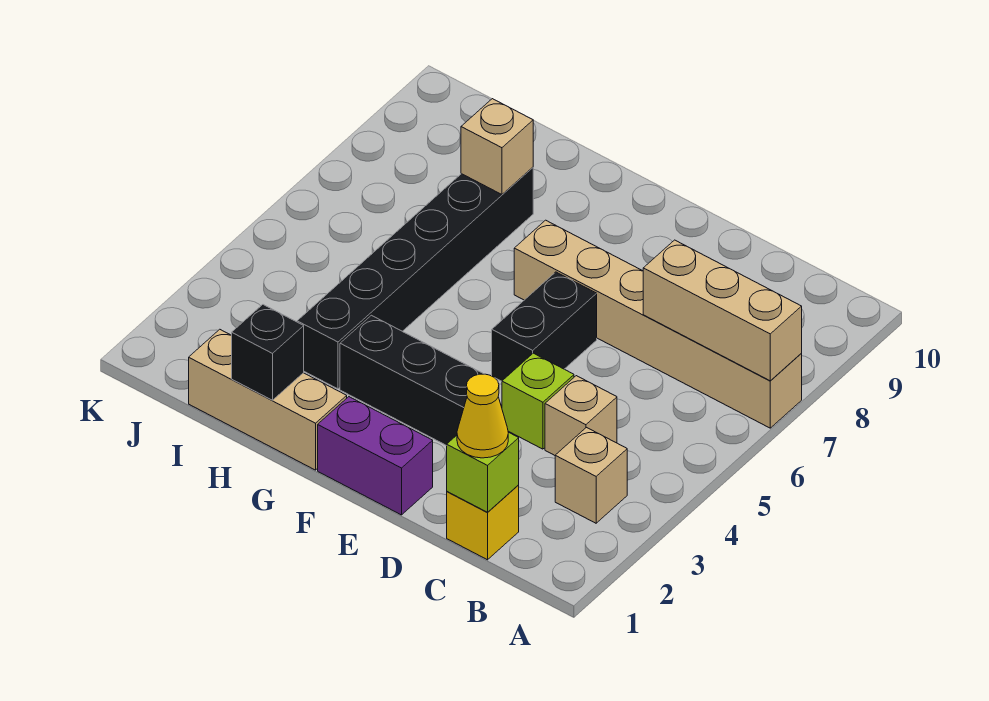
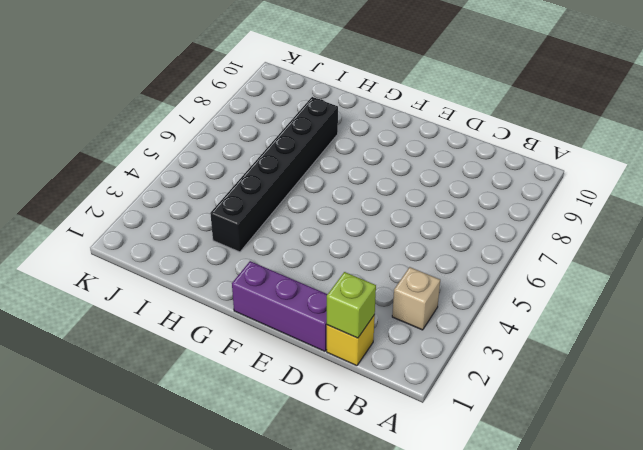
purple 1x3 brick [232,261,328,351] -> purple 1x2 brick [318,397,433,515]
none -> tan 1x6 brick [514,220,802,428]
none -> tan 1x1 brick [545,376,617,455]
none -> lime 1x1 brick [502,353,574,449]

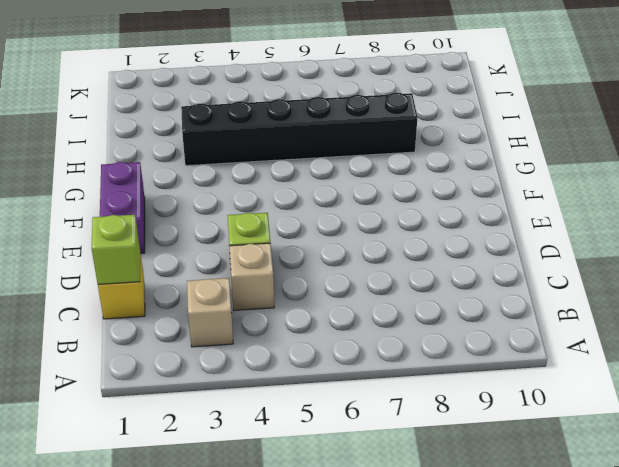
none -> tan 1x6 brick [514,220,802,428]
none -> black 1x3 brick [340,315,483,446]
none -> black 1x2 brick [492,272,597,381]

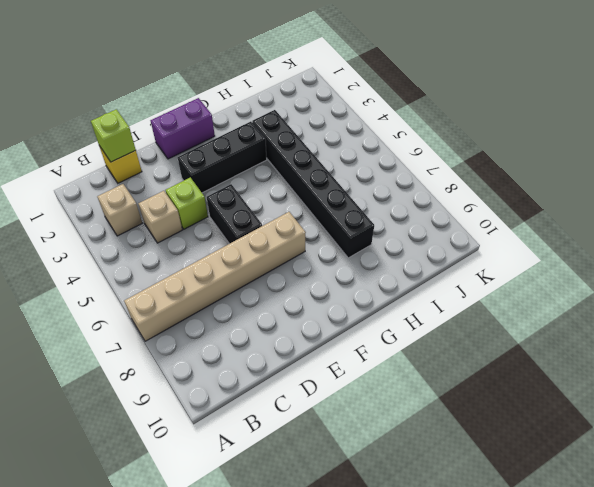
none -> tan 1x3 brick [189,329,347,470]
none -> tan 1x3 brick [643,240,802,381]
none -> black 1x1 brick [231,305,304,400]

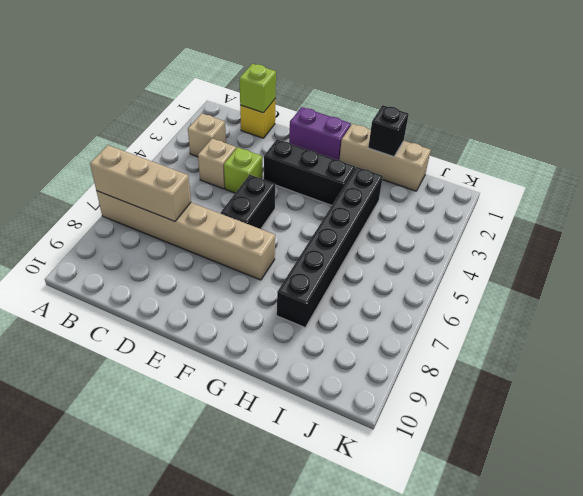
none -> tan 1x1 brick [461,99,533,194]
none -> yellow 1x1 cone [457,374,508,458]

